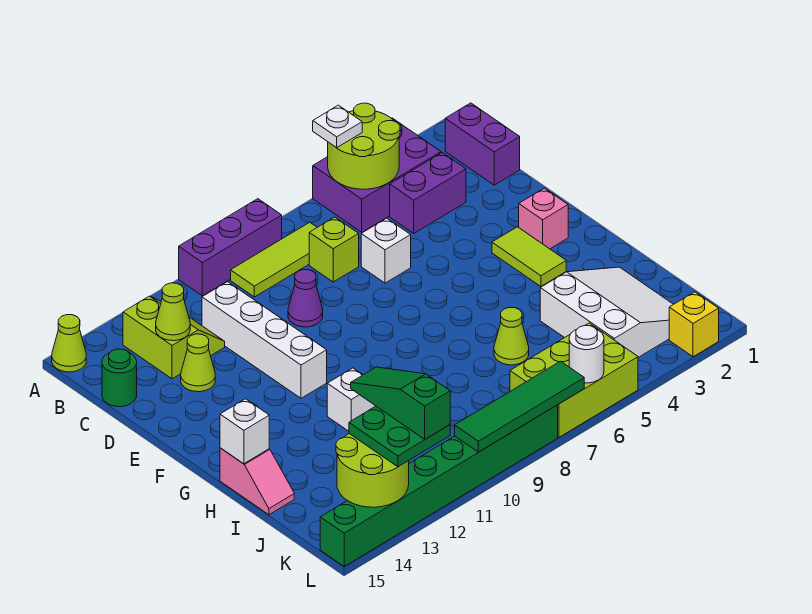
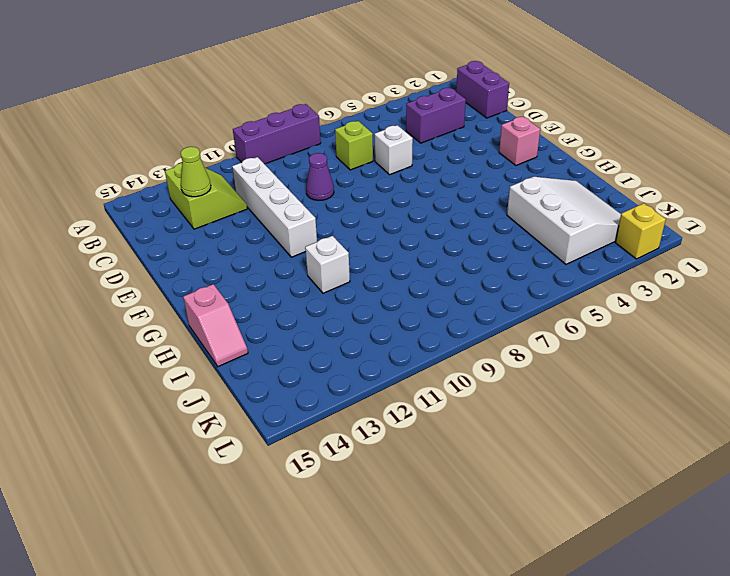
none -> purple 2x3 brick [313,118,441,232]
none -> lime 1x1 cone [52,315,86,372]
none -> lime 1x3 tile [231,222,317,297]
none -> green 1x1 round brick [102,349,137,407]

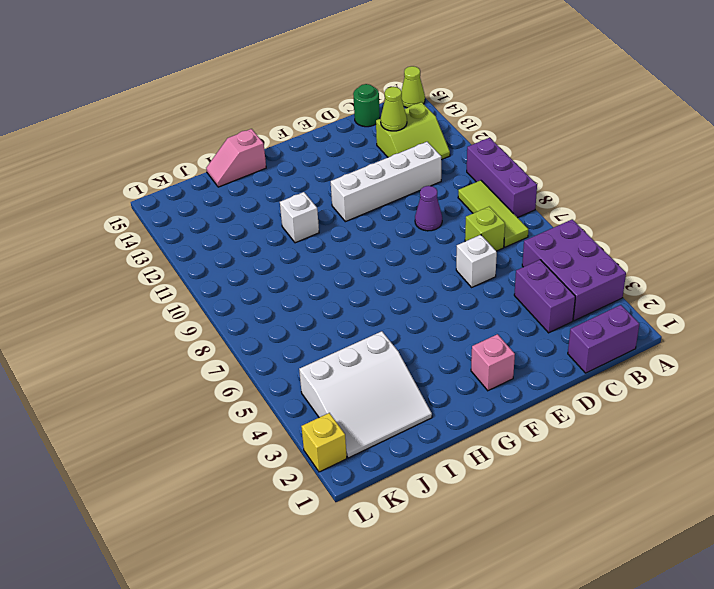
none -> lime 1x1 cone [181,334,215,392]
none -> lime 1x2 tile [492,227,566,286]
none -> lime 1x1 cone [494,308,529,365]
none -> lime 2x3 brick [510,323,638,437]

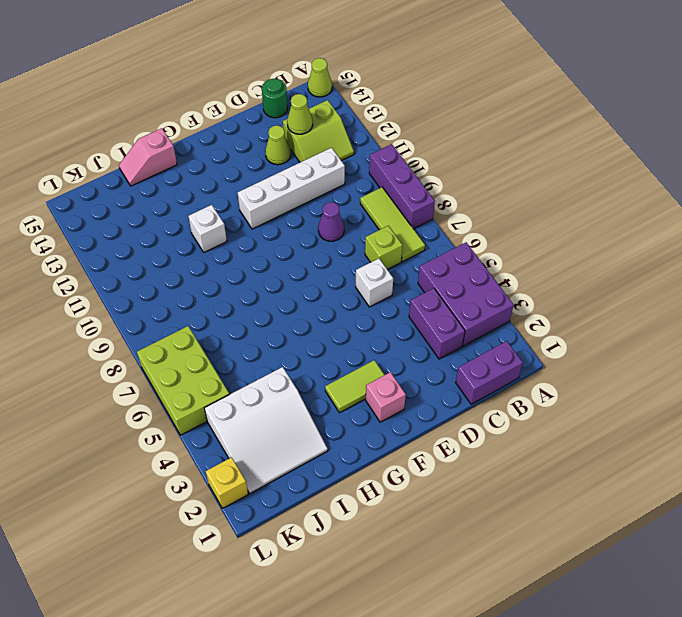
none -> lime 1x1 cone [494,308,529,365]
none -> green 1x8 brick [320,405,558,566]
none -> lime 2x2 round brick [328,103,400,189]
none -> white 1x1 brick [220,399,269,464]

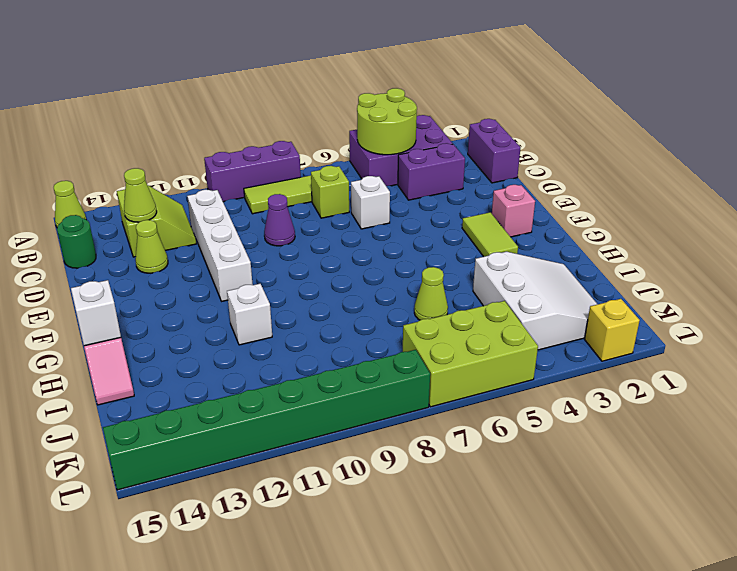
none -> lime 2x2 round brick [336,434,409,507]
none -> white 1x1 round brick [569,326,604,383]
none -> green 1x4 tile [455,361,584,452]
none -> white 1x1 plate [313,105,362,148]

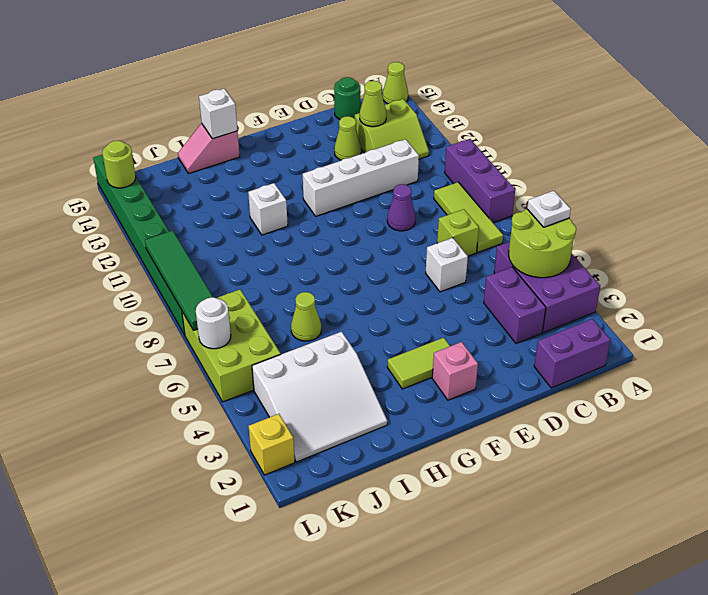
lime 1x1 round brick [102,141,136,188] -> lime 2x2 round brick [336,434,409,507]
none -> green 2x2 plate [349,406,450,467]
none -> green 1x3 slope [351,367,450,439]

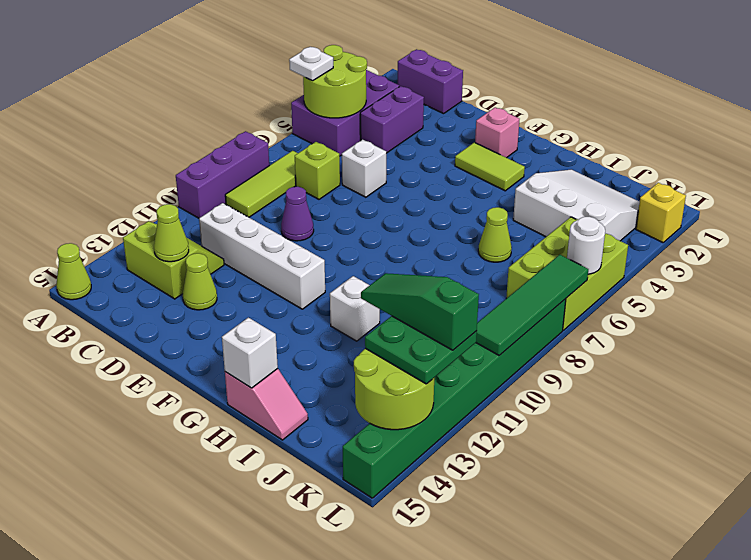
none -> green 1x1 round brick [102,349,137,407]

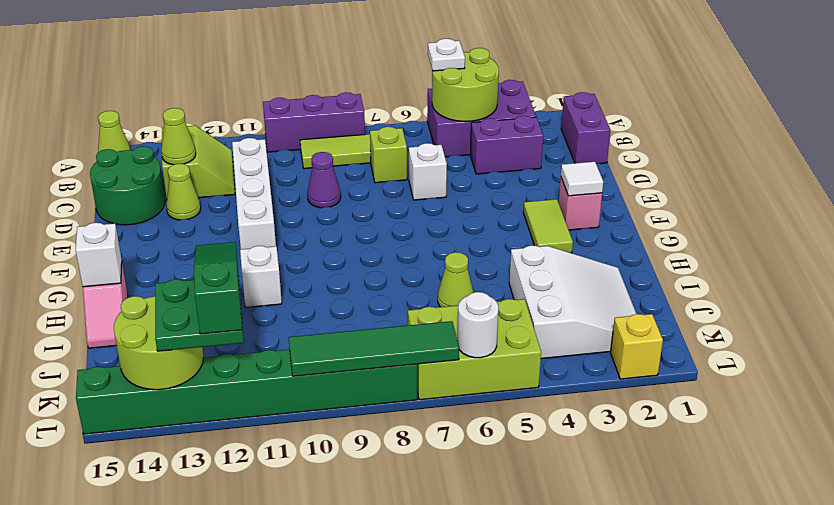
green 2x2 round brick [90,146,165,225] -> green 1x1 round brick [102,349,137,407]
white 1x1 tile [561,162,603,196] -> none

